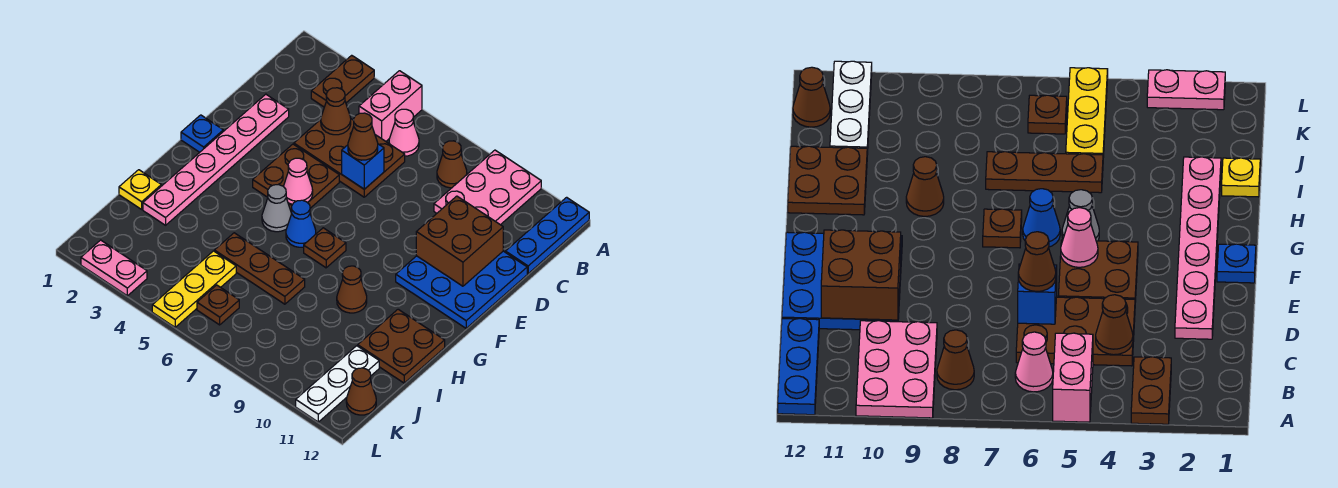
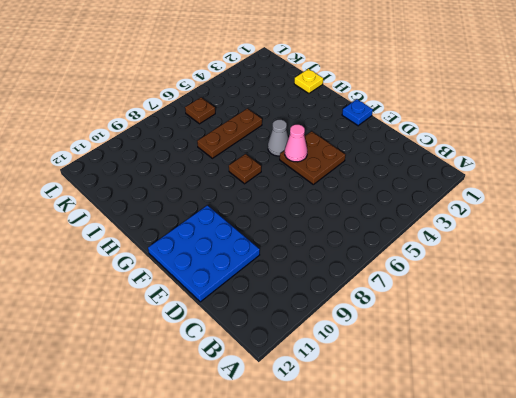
none -> brown 1x2 plate [311,55,374,107]
none -> pink 1x2 brick [359,71,422,141]
none -> pink 2x3 plate [434,150,541,225]

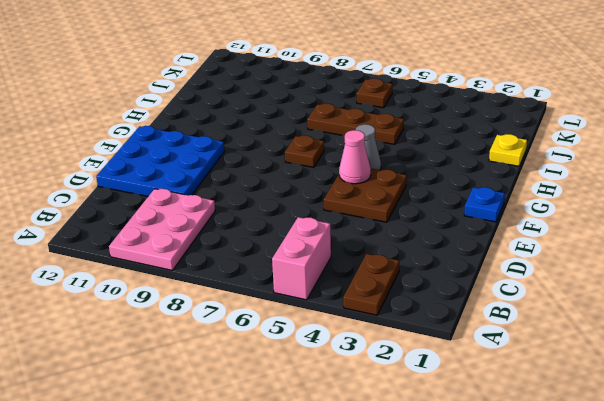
none -> blue 1x3 plate [505,197,589,274]
none -> pink 1x1 cone [389,109,419,156]
none -> brown 1x1 cone [437,141,467,188]

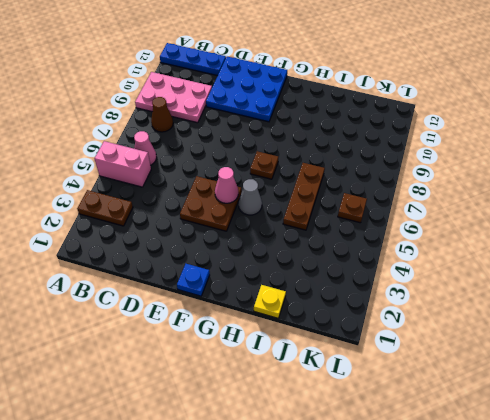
none -> brown 2x3 plate [294,119,405,197]
none -> pink 1x6 plate [143,94,289,225]
none -> blue 1x1 cone [286,200,316,247]

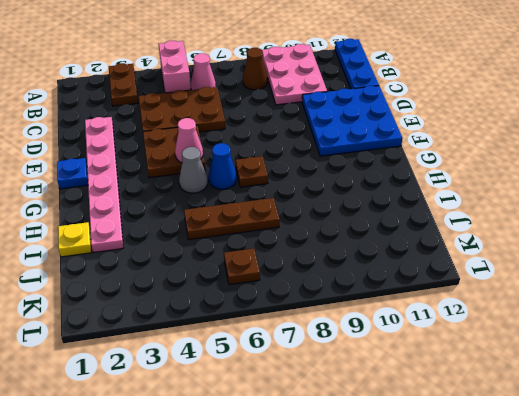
none -> brown 1x1 cone [337,266,367,313]
none -> brown 2x2 plate [358,309,445,383]
none -> yellow 1x3 plate [152,251,236,327]

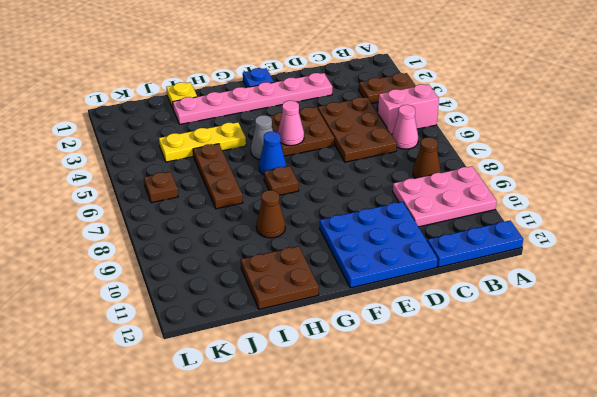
yellow 1x3 plate [159,122,246,162] -> yellow 1x3 plate moved to [152,251,236,327]
none -> white 1x3 plate [296,346,379,422]
none -> brown 1x1 cone [346,368,376,415]
none -> pink 1x2 plate [81,240,147,296]

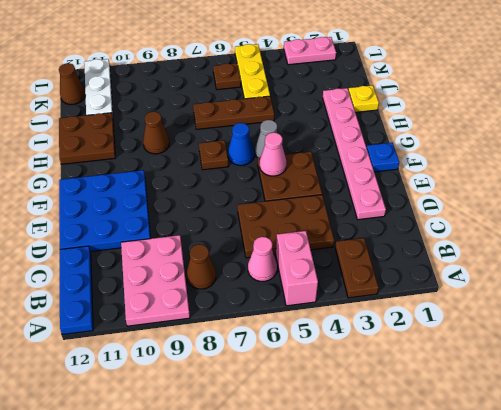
none -> brown 1x1 cone [321,88,351,135]
none -> blue 1x1 brick [342,144,384,189]
none -> brown 2x2 brick [416,196,503,286]

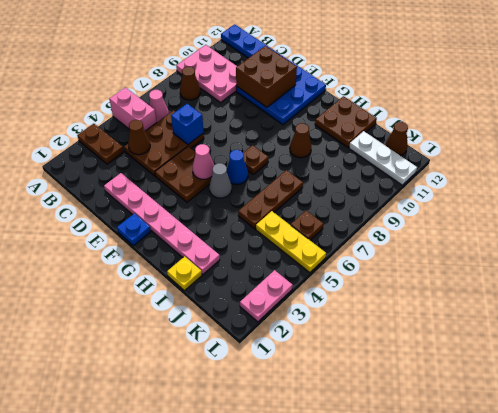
none -> brown 1x1 cone [348,113,378,160]

